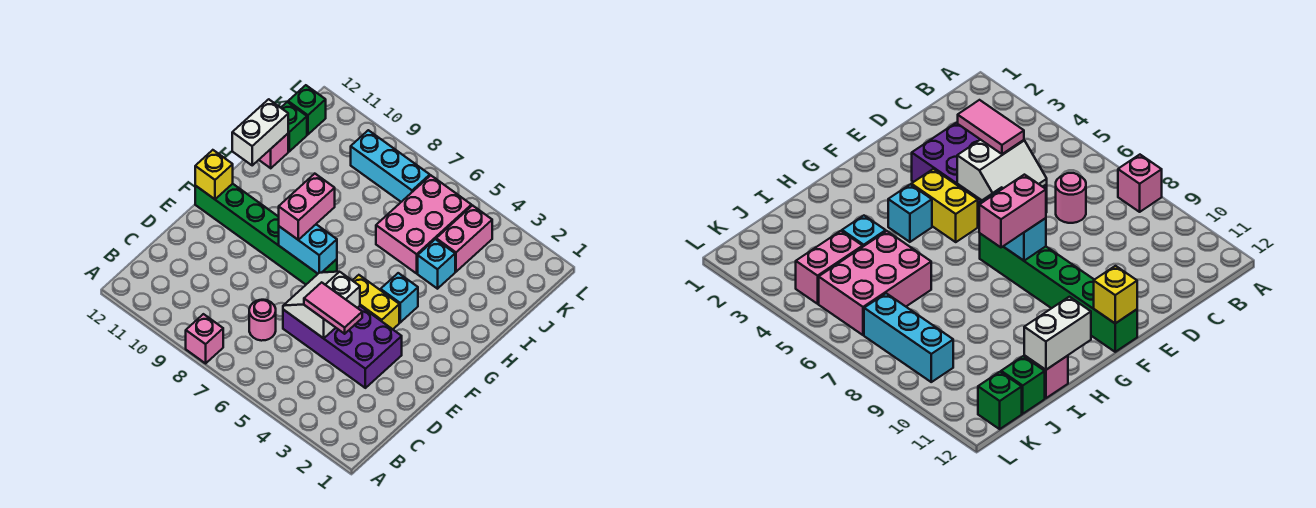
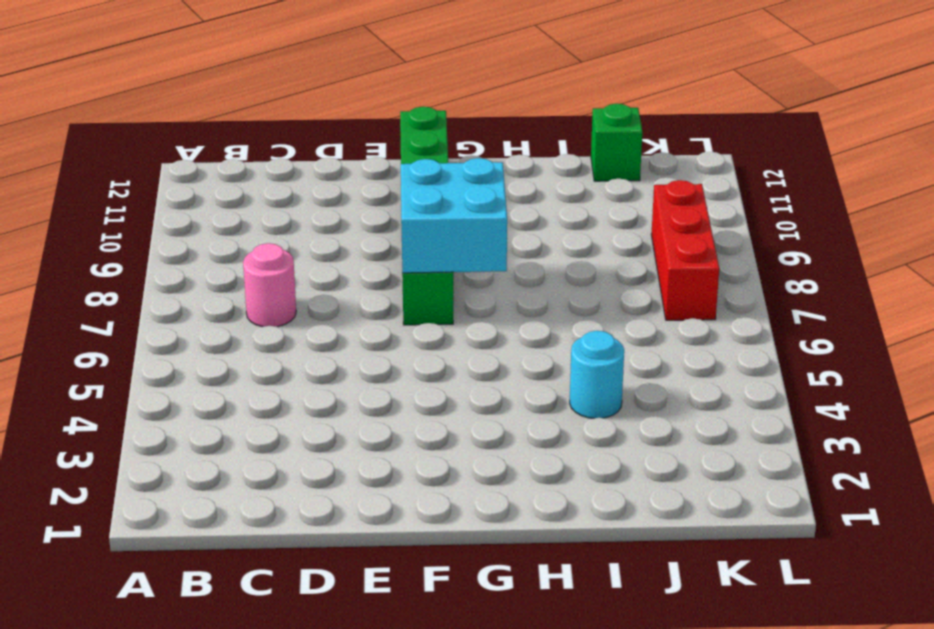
cyan 2x2 brick [401,158,507,273] -> cyan 1x2 brick [279,224,337,274]
cyan 1x1 round brick [570,331,624,418] -> cyan 1x1 brick [418,239,455,289]
red 1x3 brick [651,180,719,320] -> cyan 1x3 brick [351,130,430,202]
none -> pink 1x1 brick [186,314,223,363]
none -> purple 2x4 brick [283,306,402,388]
none -> yellow 1x2 brick [352,275,399,329]

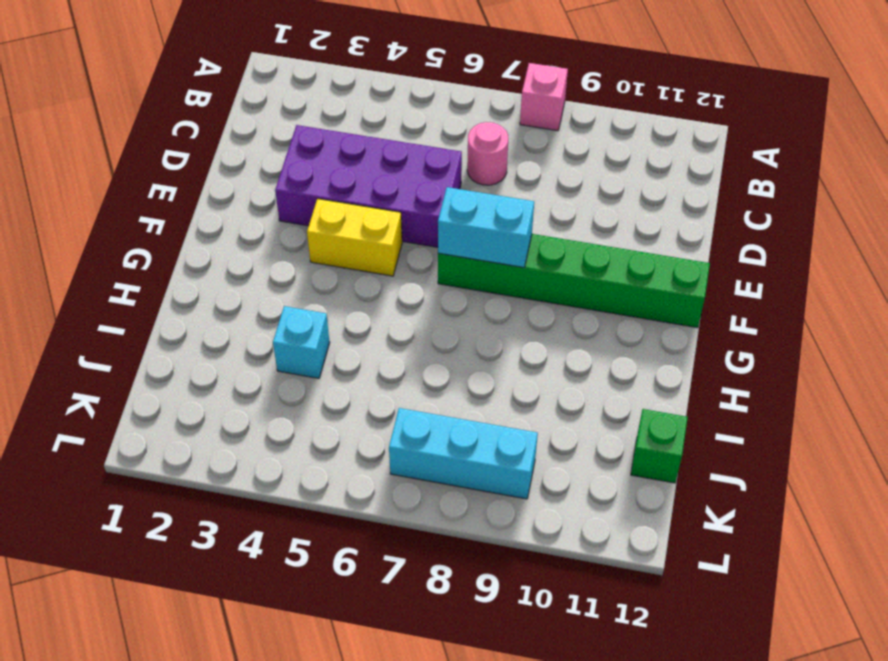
none -> cyan 1x1 brick [381,273,418,322]
none -> pink 2x3 brick [376,175,471,273]
none -> pink 1x1 brick [259,134,288,168]

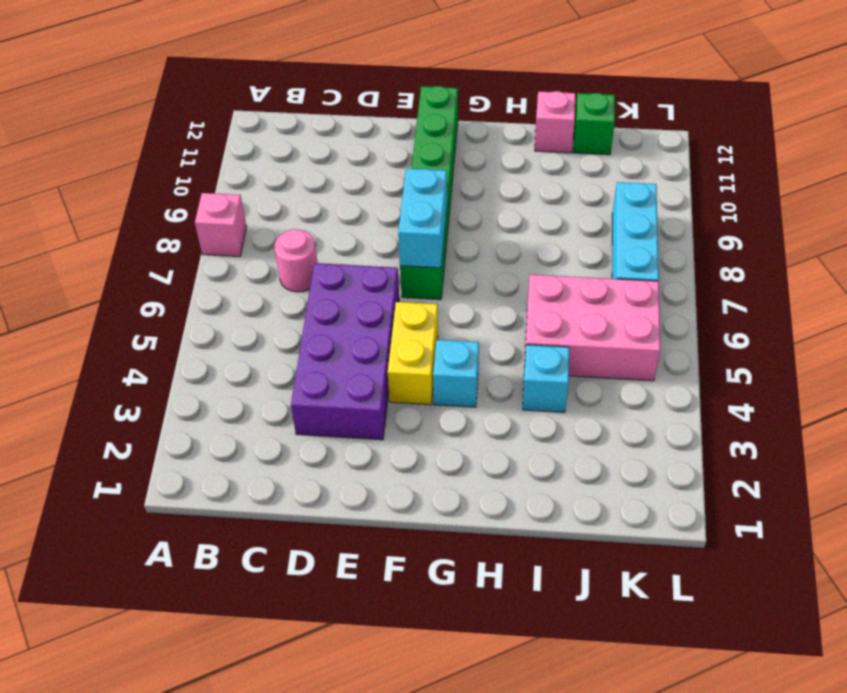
none -> pink 1x2 brick [436,206,492,272]
none -> green 1x1 brick [288,85,326,134]
none -> white 2x2 slope [283,272,360,338]

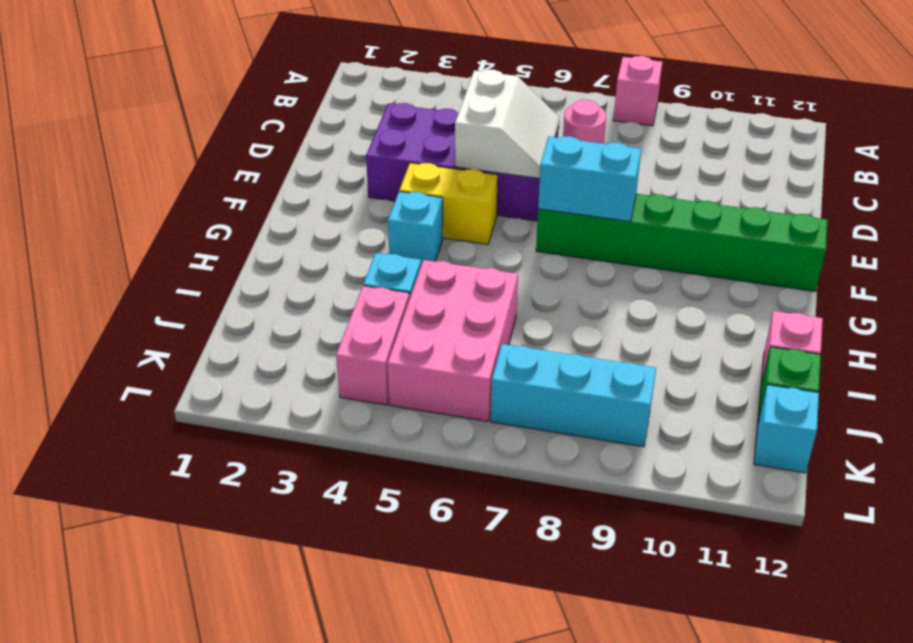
cyan 1x1 brick [754,385,819,473] -> green 1x1 brick [288,85,326,134]
none -> yellow 1x1 brick [195,150,233,199]
none -> white 1x2 brick [232,99,288,165]
none -> pink 1x2 tile [304,282,362,334]

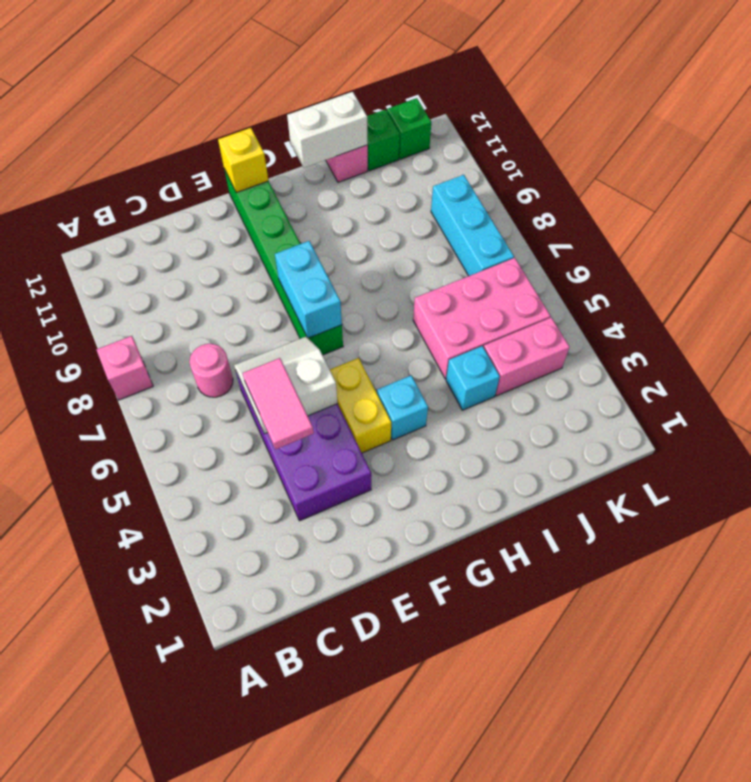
none -> pink 1x2 brick [279,174,335,240]

